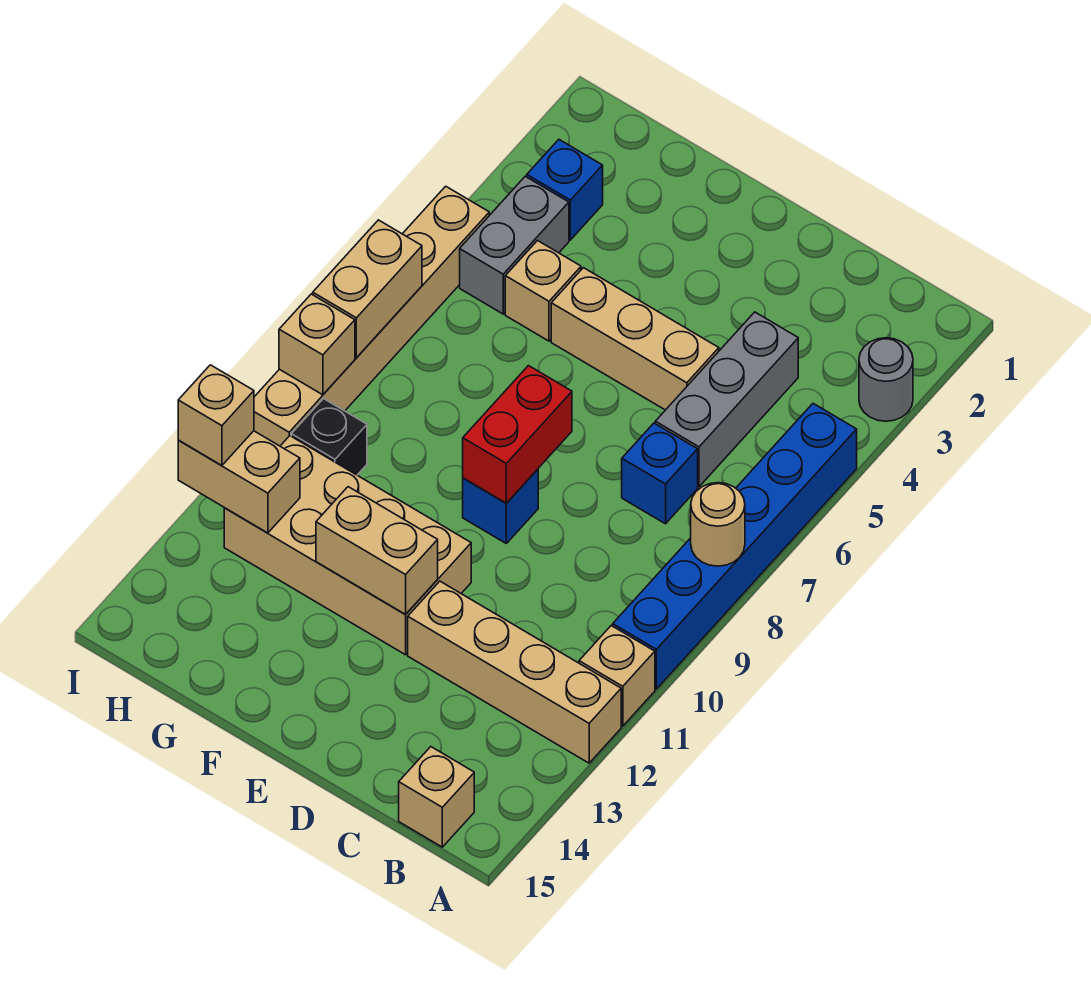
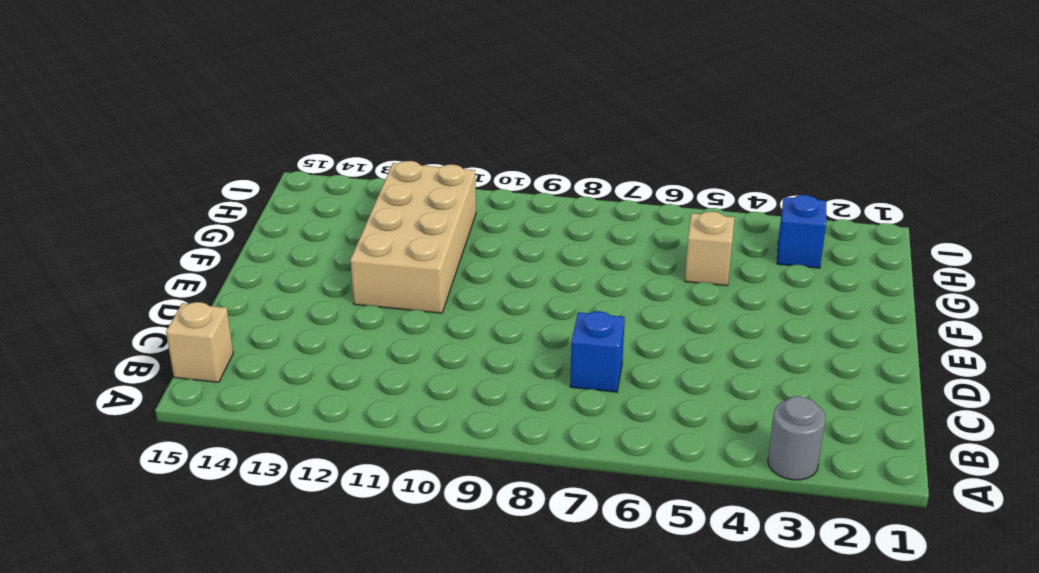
none -> blue 1x6 brick [613,404,857,689]
none -> tan 1x1 brick [579,626,655,726]
none -> tan 1x4 brick [408,581,621,763]

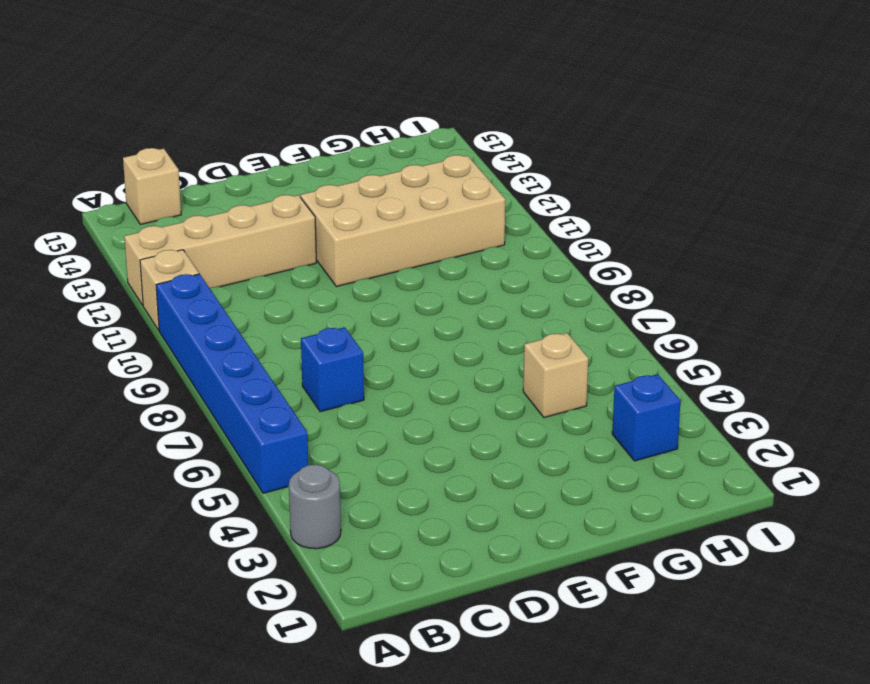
none -> grey 1x3 brick [655,312,798,487]
none -> tan 1x3 brick [551,268,719,410]
none -> blue 1x1 brick [463,469,538,543]

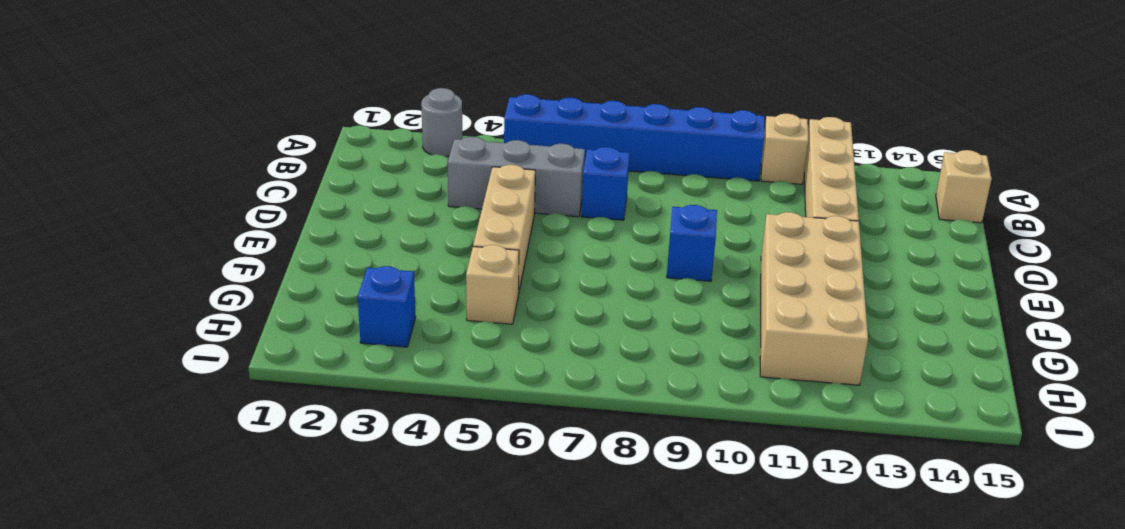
none -> grey 1x2 brick [460,176,569,314]
none -> black 1x1 brick [291,399,367,475]
none -> tan 1x6 brick [254,186,489,446]

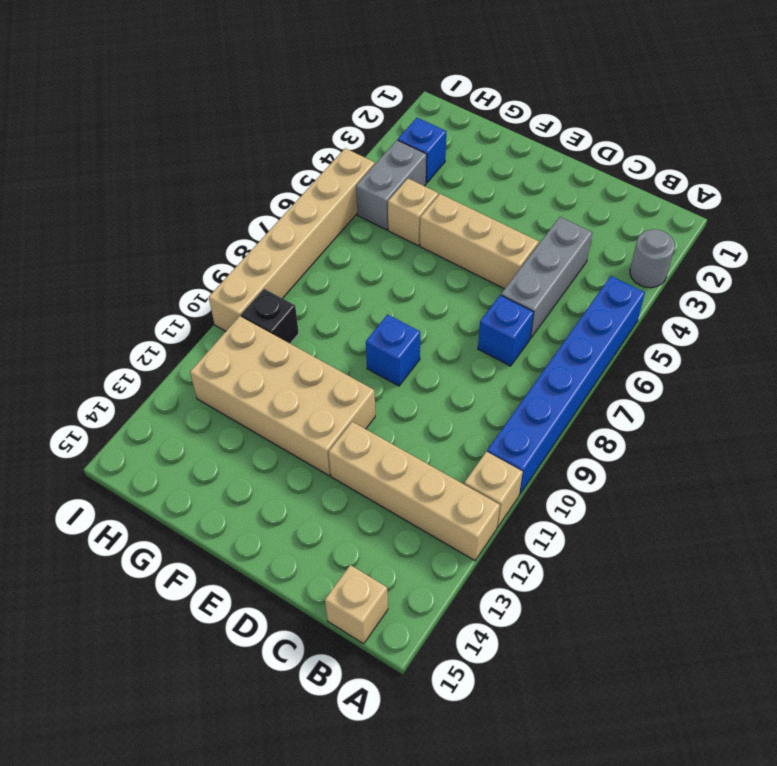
none -> tan 1x1 round brick [691,483,745,566]
none -> red 1x2 brick [463,366,572,503]
none -> tan 1x2 brick [316,487,438,615]

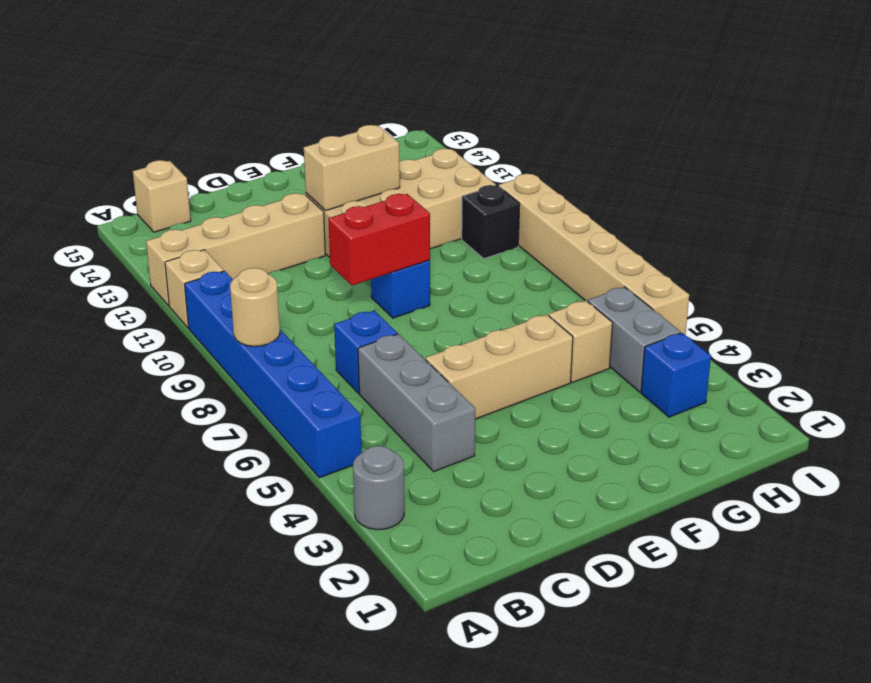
red 1x2 brick [328,194,430,286] -> red 1x2 brick turned to [463,366,572,503]
none -> tan 1x2 brick [178,431,300,533]
none -> tan 1x2 brick [313,220,422,358]
none -> tan 1x1 brick [279,294,355,395]

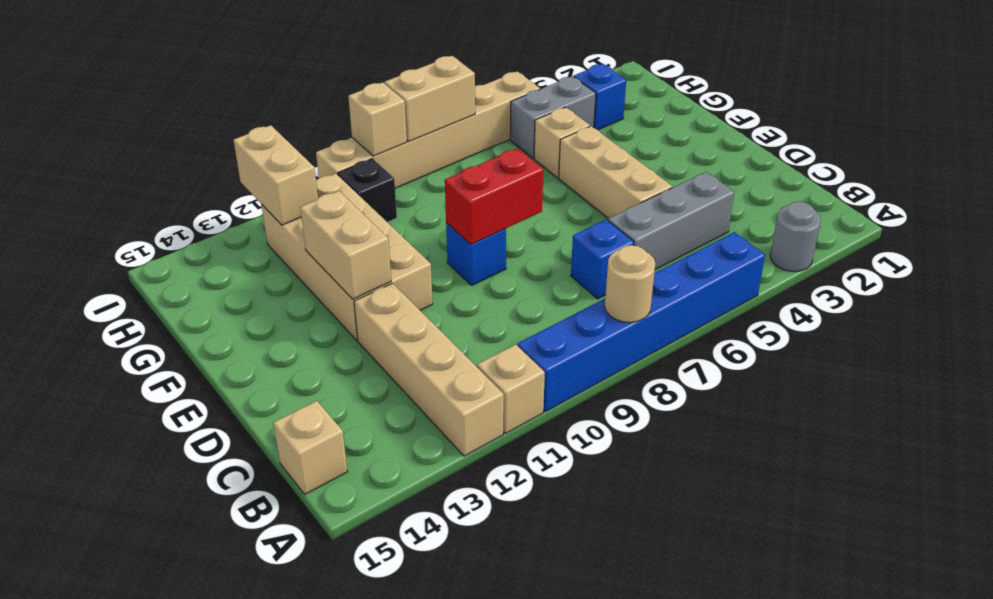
none -> tan 1x1 brick [178,365,254,465]

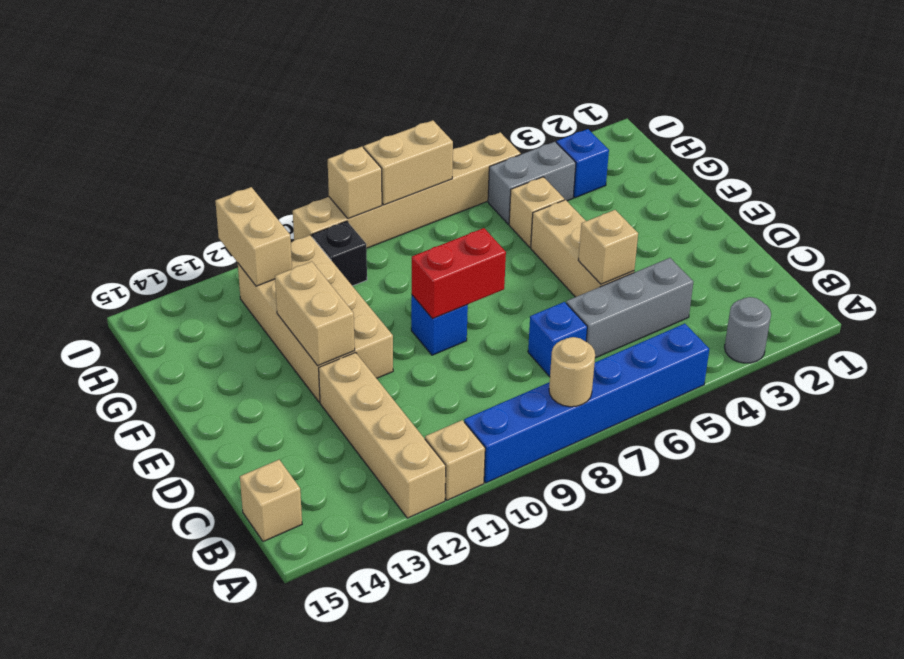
tan 1x1 brick [578,210,638,284] -> tan 1x1 brick moved to [178,365,254,465]

